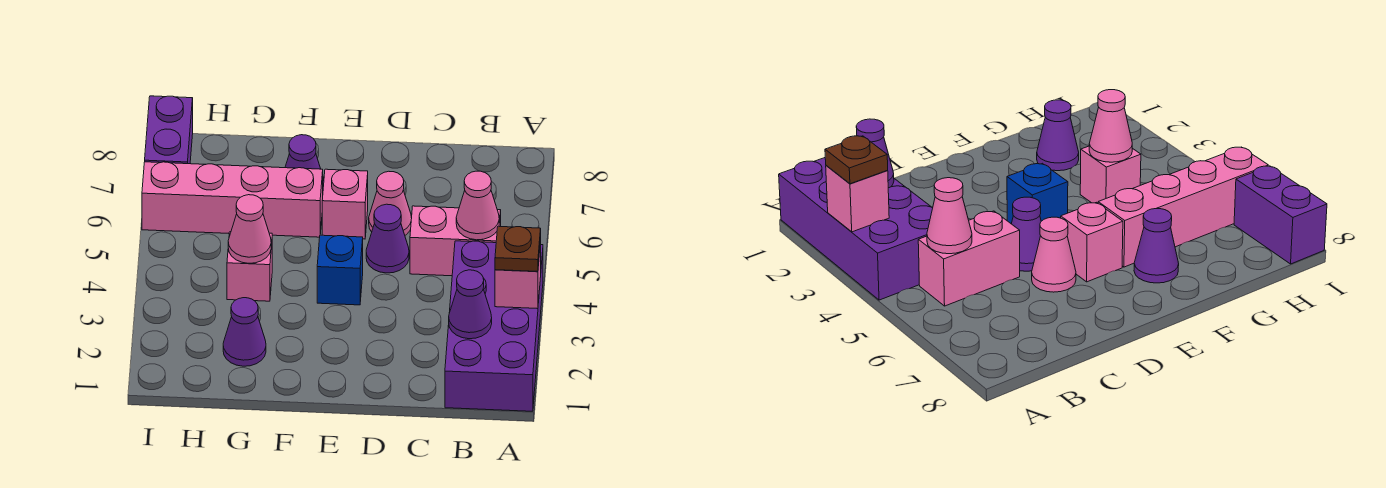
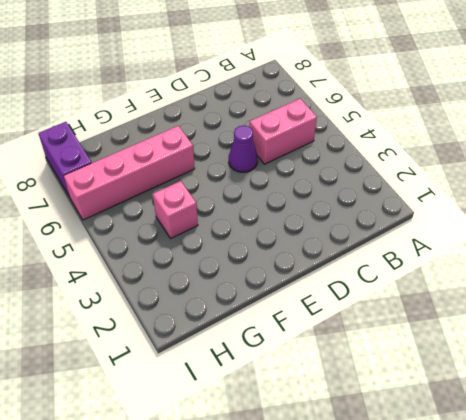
none -> purple 2x4 brick [445,241,543,411]
none -> pink 1x1 cone [369,171,412,235]
none -> blue 1x1 brick [317,235,363,305]

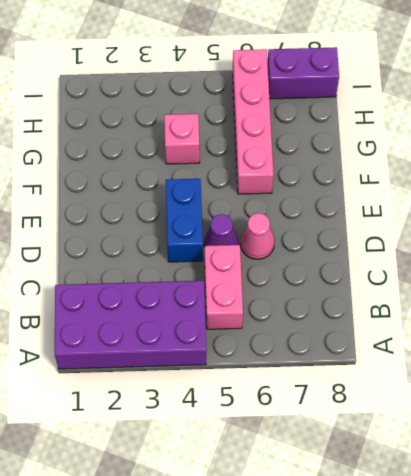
blue 1x2 brick [166,179,203,262] -> blue 1x1 brick [317,235,363,305]
none -> pink 1x1 brick [322,169,368,239]
none -> purple 1x1 cone [285,135,324,187]
none -> purple 1x1 cone [223,298,266,366]

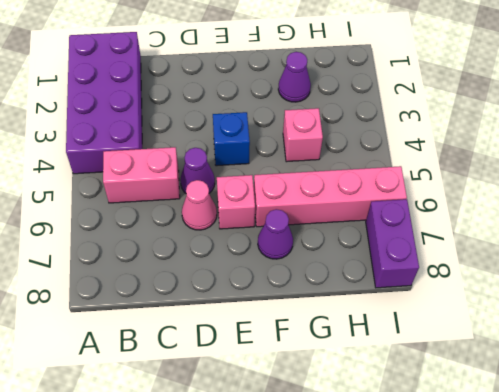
none -> pink 1x1 brick [495,241,541,309]
none -> purple 1x1 cone [449,270,492,339]
none -> pink 1x1 cone [456,171,499,240]

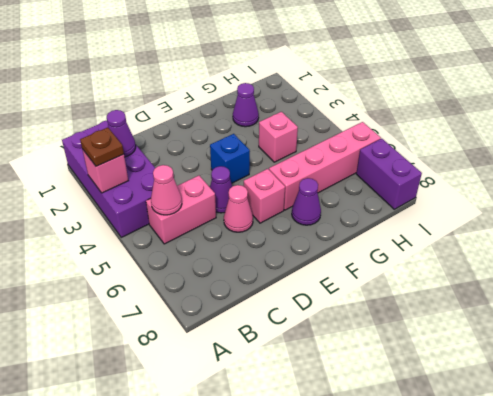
none -> pink 1x1 cone [228,195,271,263]

